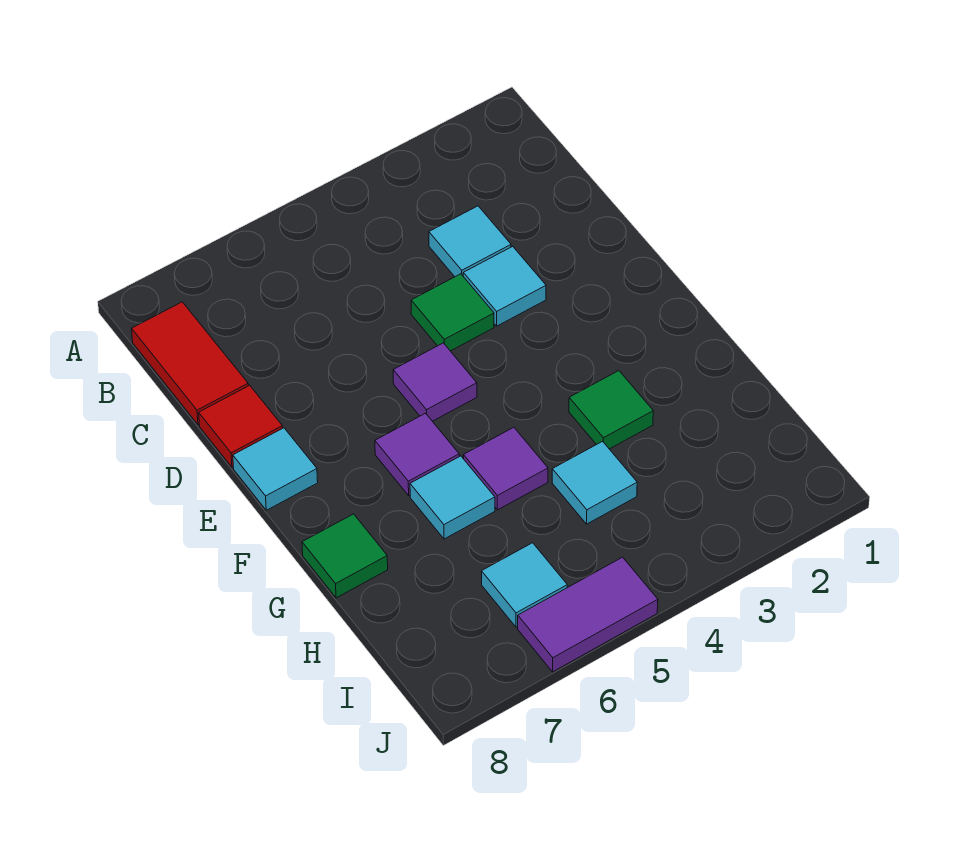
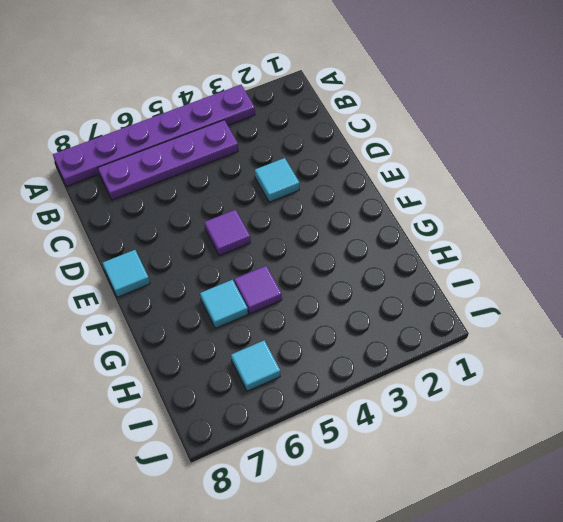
purple 1x6 plate [53,85,255,186] -> none
purple 1x4 plate [98,120,238,200] -> none
none -> red 1x2 tile [132,302,248,425]
none -> cyan 1x1 tile [429,206,511,277]
none -> green 1x1 tile [411,274,494,351]

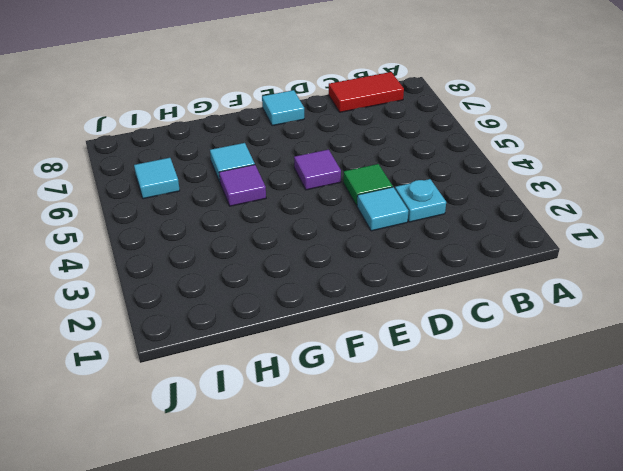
cyan 1x1 plate [395,179,446,222] -> cyan 1x1 tile [429,206,511,277]
none -> red 1x1 tile [199,385,283,467]
none -> purple 1x1 tile [375,413,459,495]
none -> green 1x1 tile [569,371,653,449]

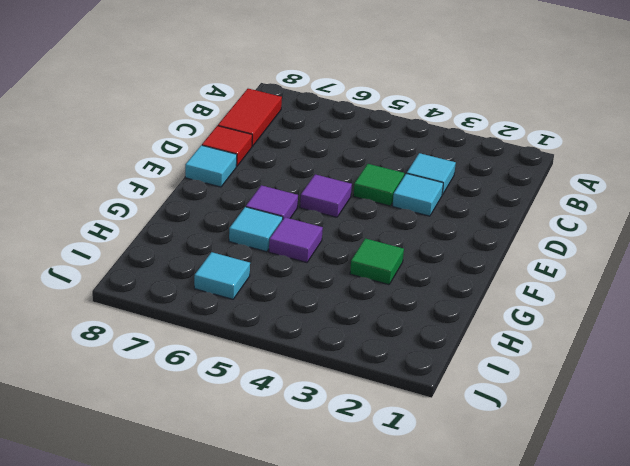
none -> green 1x1 tile [302,514,388,598]
none -> cyan 1x1 tile [552,441,637,524]
none -> purple 1x2 tile [518,557,658,672]

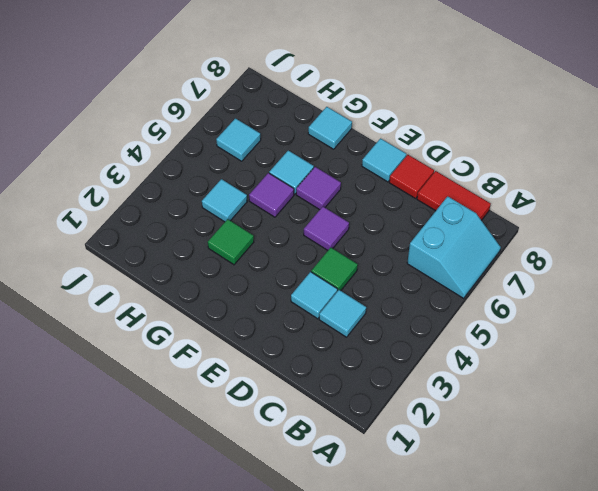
cyan 2x2 slope [407,196,501,298] -> none
cyan 1x1 tile [308,107,352,149] -> green 1x1 tile [302,514,388,598]
none -> purple 1x2 tile [518,557,658,672]

